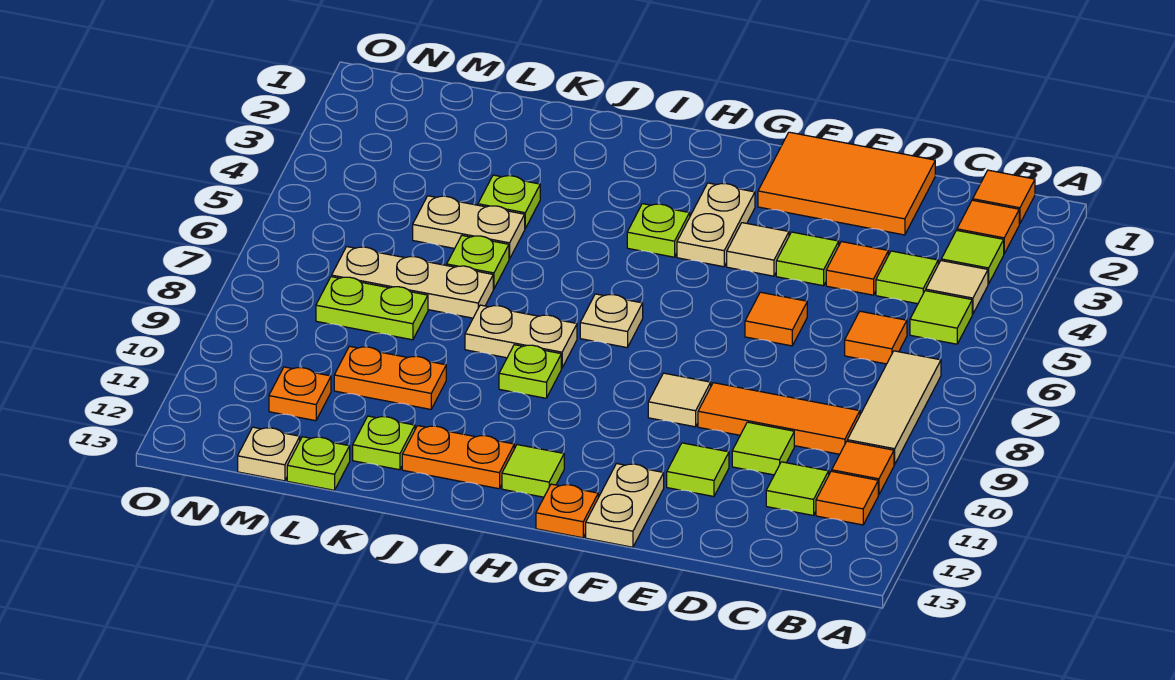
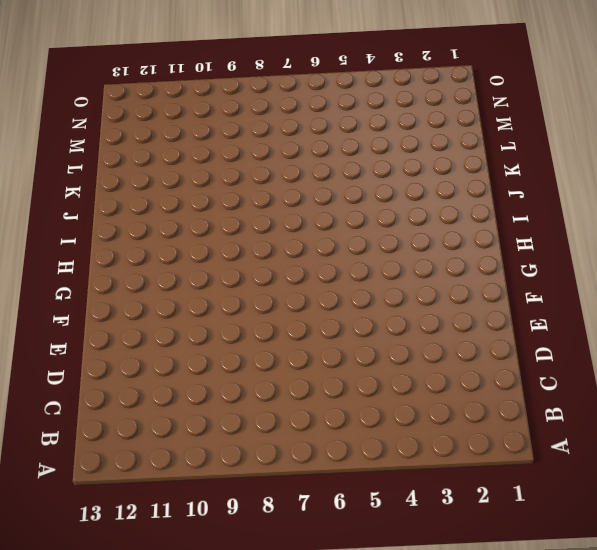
none -> orange 1x1 tile [973,170,1035,224]
none -> orange 1x1 tile [957,200,1019,253]
none -> lime 1x1 tile [941,230,1004,284]
none -> tan 1x1 tile [926,261,988,314]

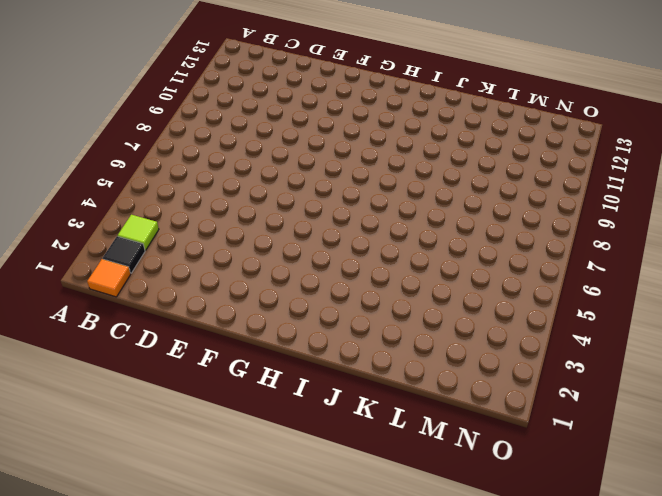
black 1x1 tile [103,236,145,273] -> orange 1x1 tile [957,200,1019,253]
none -> tan 1x1 tile [926,261,988,314]
none -> lime 1x1 tile [910,291,972,344]
none -> tan 1x3 tile [847,351,941,465]
none -> orange 1x1 tile [832,441,894,495]

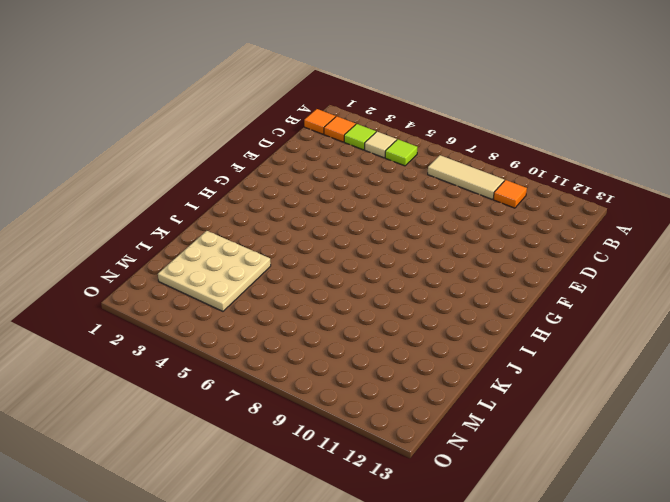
tan 3x3 plate [158,231,271,311] -> lime 1x1 plate [478,175,540,228]
none -> orange 1x1 tile [816,471,878,525]
none -> lime 1x1 tile [876,251,938,304]
none -> orange 1x1 tile [845,311,907,364]
none -> orange 1x3 tile [698,383,860,454]

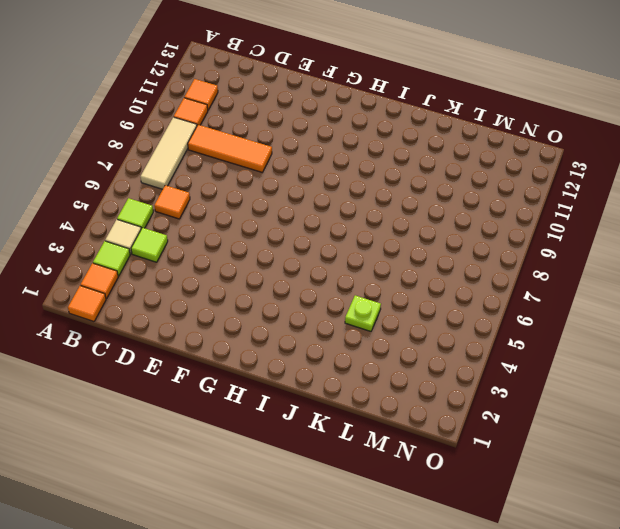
none -> lime 1x1 tile [766,462,829,516]
none -> orange 2x3 tile [758,132,935,235]
none -> orange 1x1 tile [826,242,888,295]
none -> lime 1x1 tile [732,422,794,475]

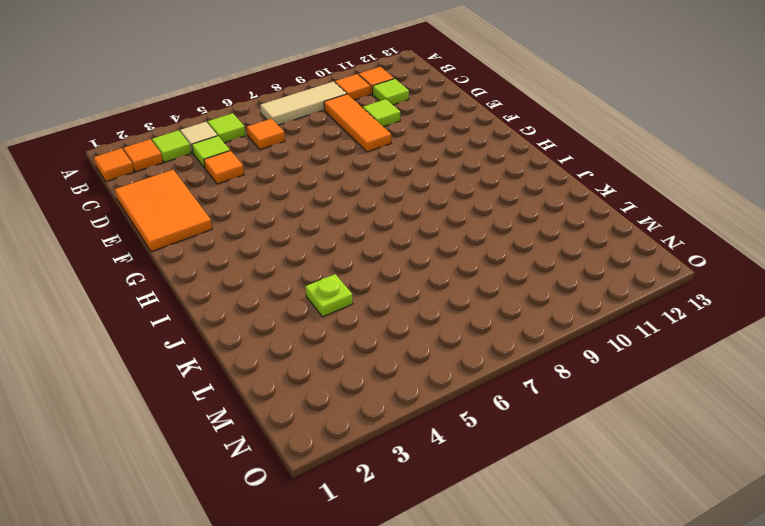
none -> lime 1x1 tile [776,232,839,286]
none -> orange 1x1 tile [745,292,807,346]
none -> lime 1x1 tile [667,443,729,497]
none -> tan 1x1 tile [727,223,789,276]

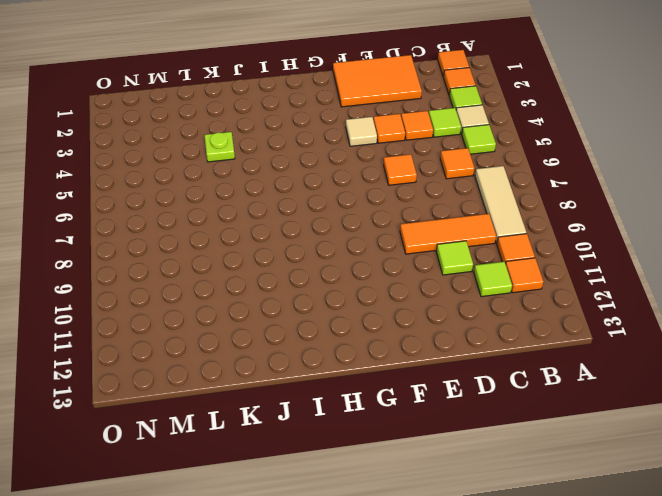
orange 1x1 tile [374,114,405,143] -> lime 1x1 tile [776,232,839,286]
none -> lime 1x1 tile [667,443,729,497]
none -> tan 1x1 tile [648,373,711,427]
none -> tan 1x2 plate [586,464,664,547]
none -> tan 1x2 plate [677,183,755,267]

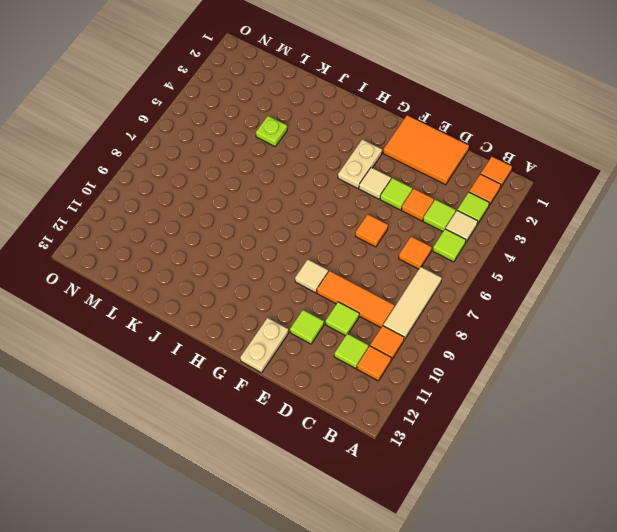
none -> orange 1x1 plate [536,484,598,538]
none -> lime 1x1 plate [627,204,690,257]
none -> tan 1x1 plate [580,294,643,348]
none -> lime 1x1 tile [502,445,564,497]

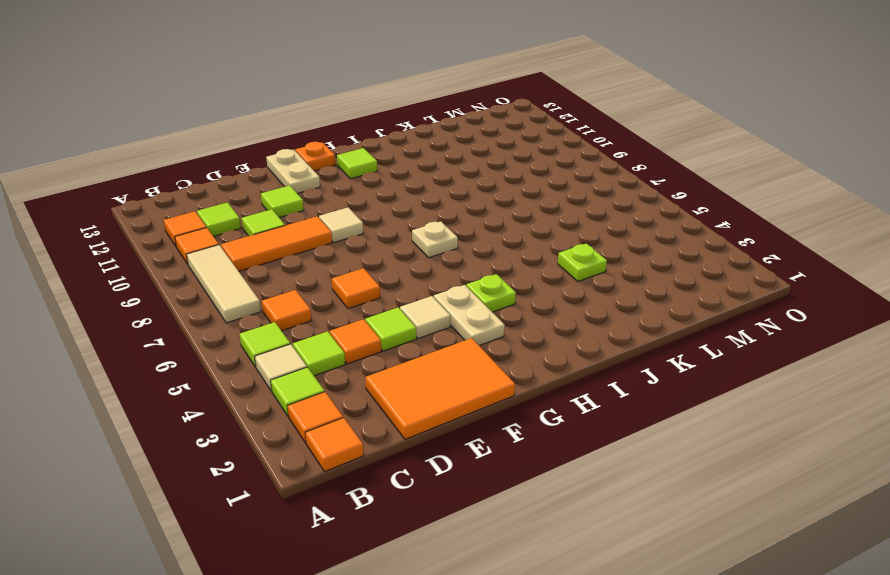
none -> tan 1x2 plate [465,305,577,368]
none -> lime 1x1 plate [499,345,561,398]
none -> orange 1x2 plate [402,426,514,489]
none -> tan 1x2 plate [413,196,525,259]

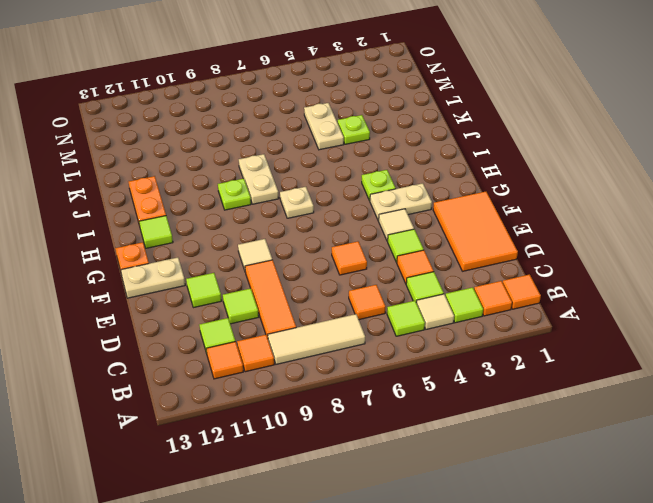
none -> lime 1x1 plate [447,235,509,289]
none -> tan 1x3 plate [332,247,493,318]
none -> orange 1x2 plate [334,346,446,409]
none -> lime 1x1 plate [353,416,415,470]

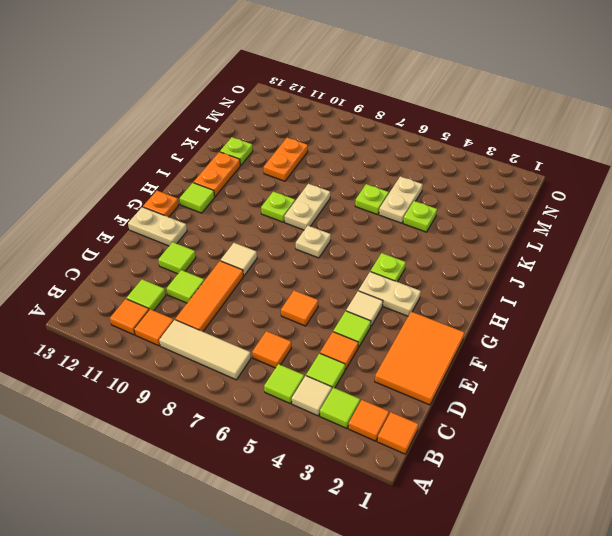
none -> tan 1x3 plate [332,247,493,318]
none -> lime 1x2 plate [316,277,428,340]
none -> lime 1x1 plate [287,437,350,490]
none -> orange 1x1 plate [269,367,331,421]

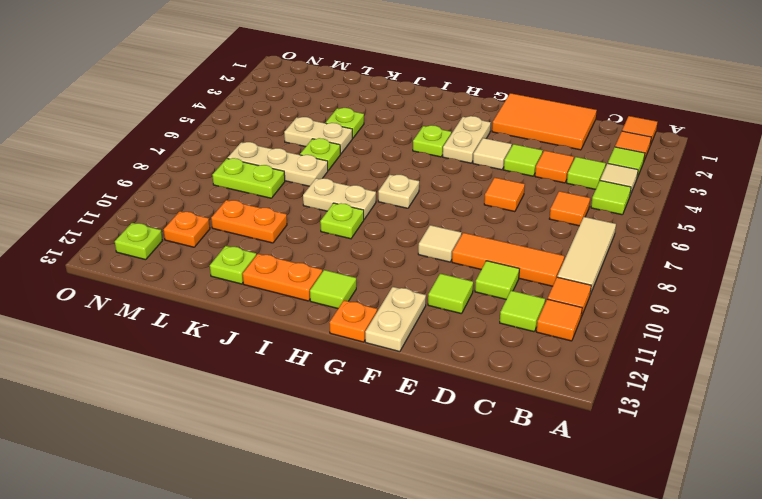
lime 1x1 plate [115,223,163,260] -> lime 1x1 plate moved to [287,437,350,490]
none -> tan 1x1 plate [238,427,300,481]

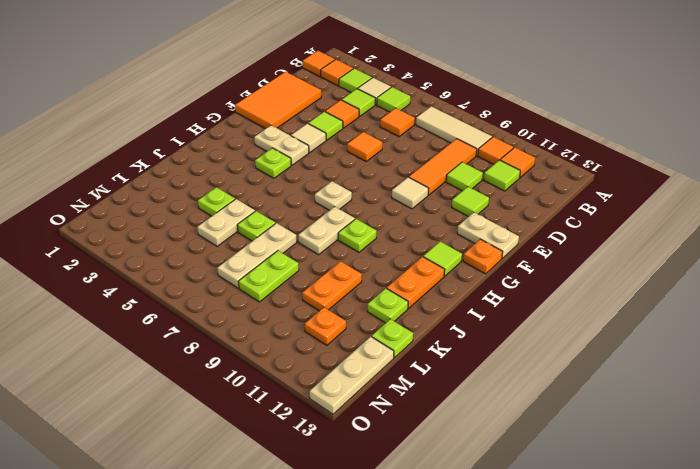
tan 1x3 plate [310,337,394,414] -> tan 1x1 plate [238,427,300,481]

